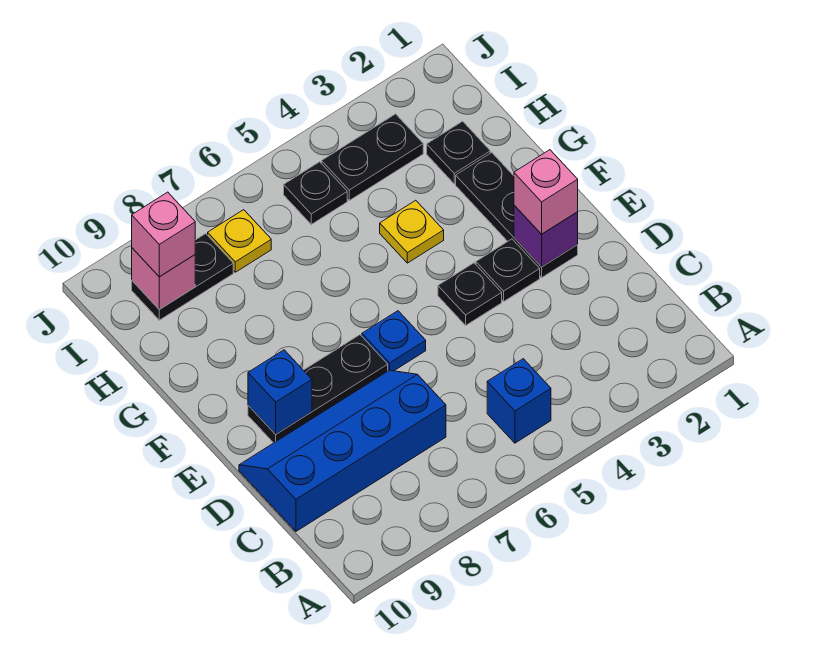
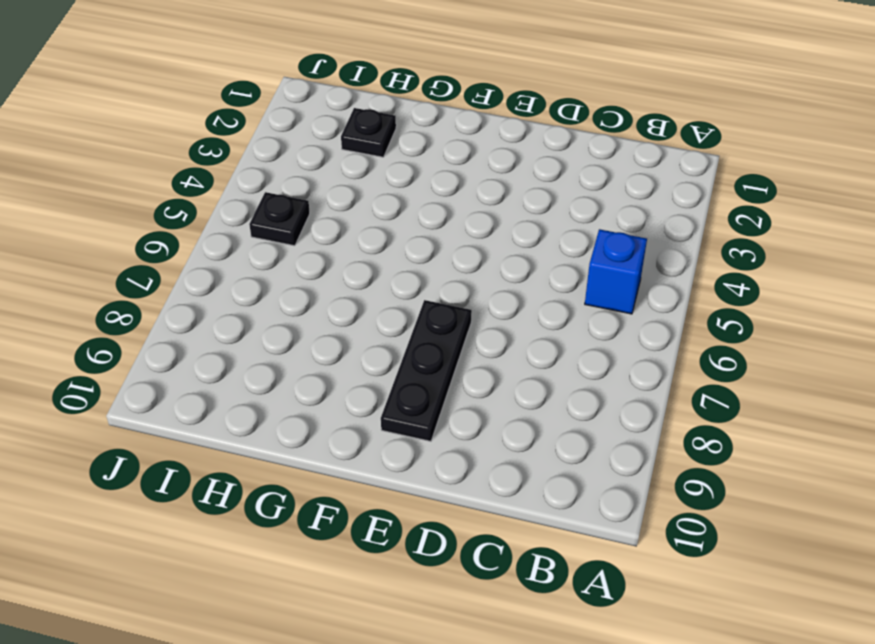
none -> blue 2x4 slope [239,370,446,531]
none -> black 1x3 plate [456,153,578,278]
none -> black 1x1 plate [476,239,540,301]

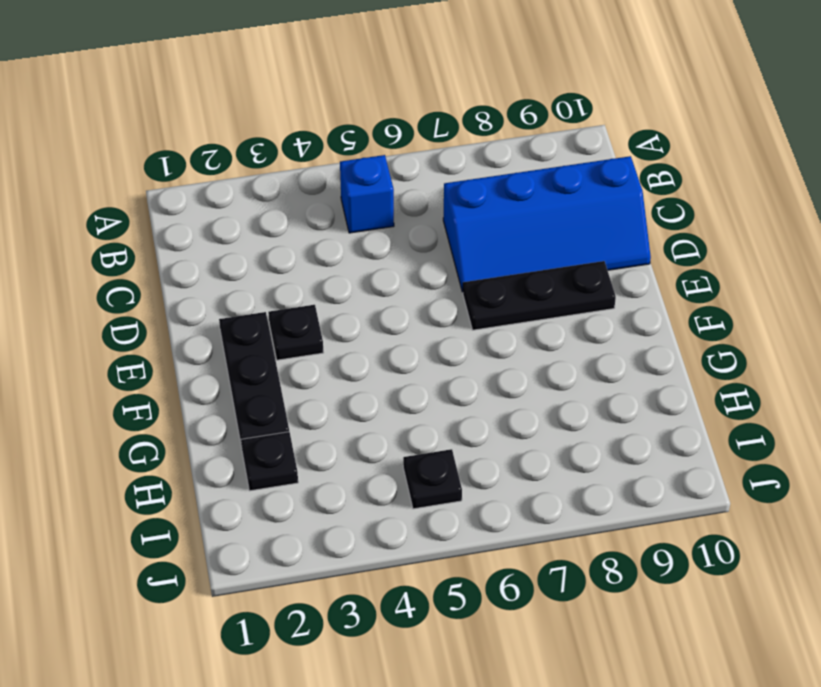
none -> black 1x1 plate [438,263,502,325]
none -> blue 1x1 plate [362,311,426,371]
none -> yellow 1x1 plate [380,200,444,263]

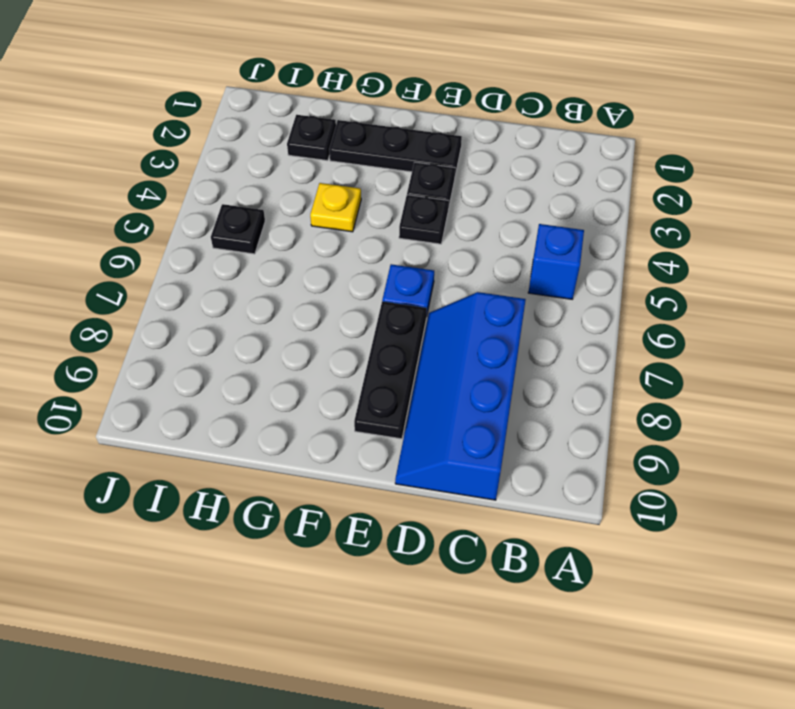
none -> black 1x2 plate [322,114,423,200]
none -> yellow 1x1 plate [208,210,271,272]
none -> black 1x2 plate [132,234,233,320]

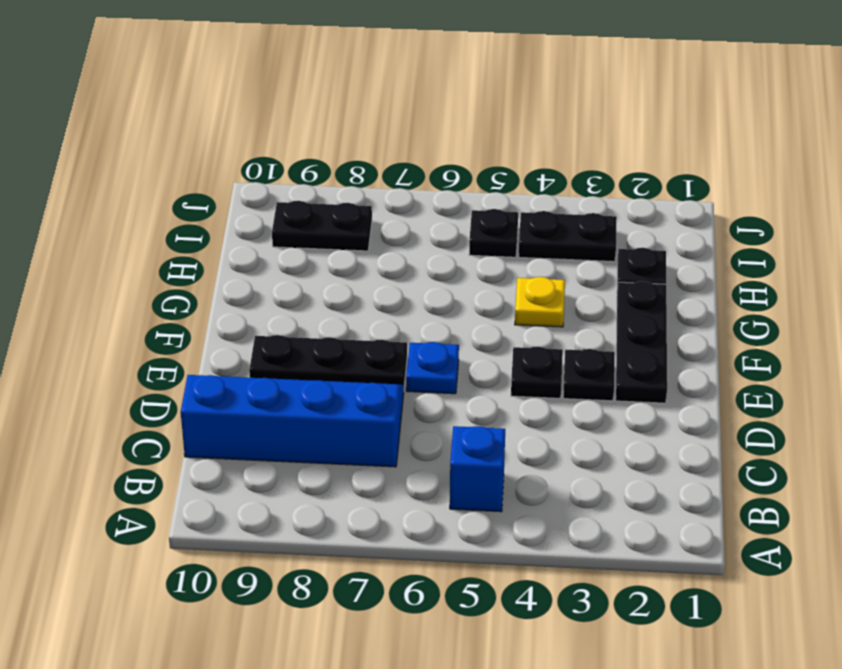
none -> yellow 1x1 plate [208,210,271,272]
none -> purple 1x1 brick [514,205,578,267]
none -> blue 1x1 brick [248,350,312,434]

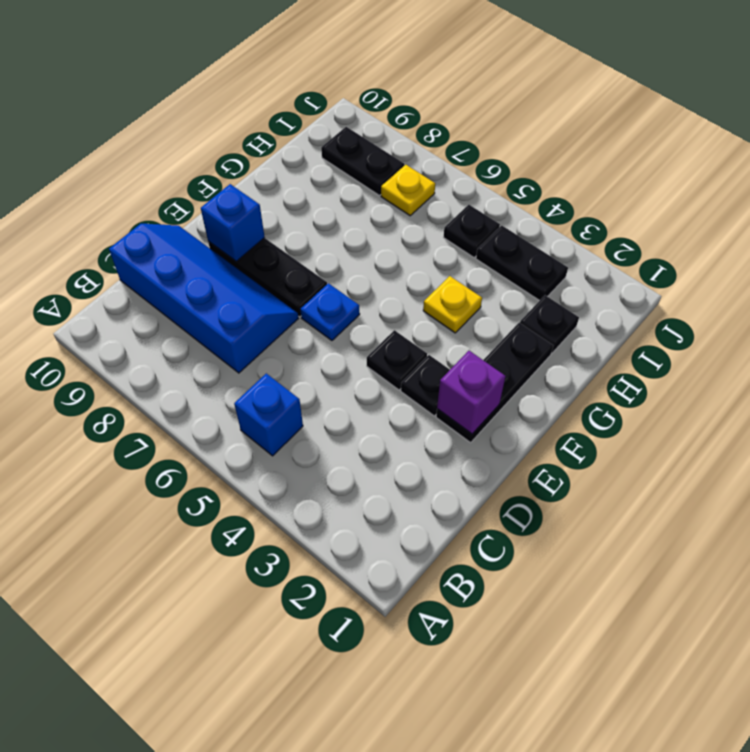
none -> pink 1x1 brick [132,248,195,309]
none -> pink 1x1 brick [514,150,578,234]
none -> pink 1x1 brick [132,192,195,277]

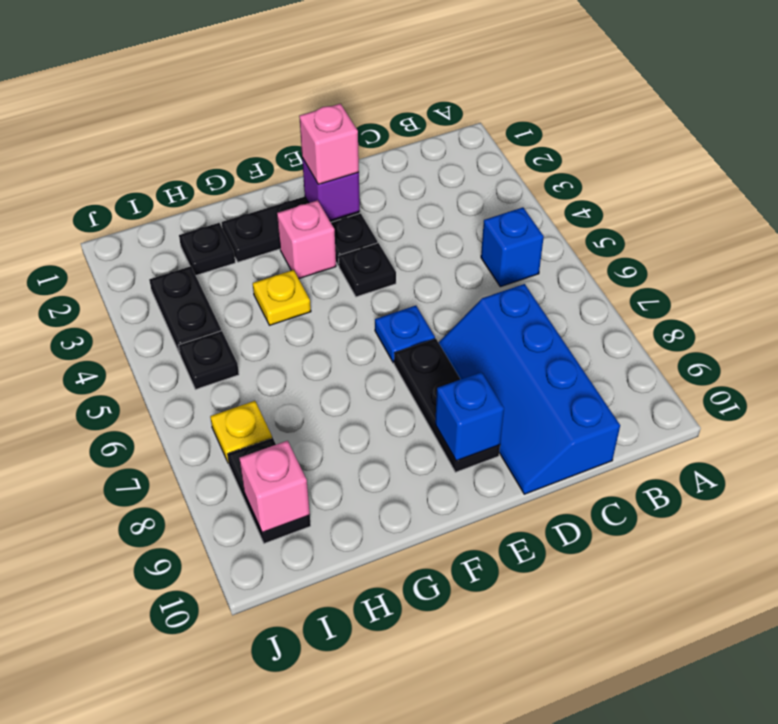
pink 1x1 brick [277,200,336,278] -> pink 1x1 brick moved to [132,192,195,277]

